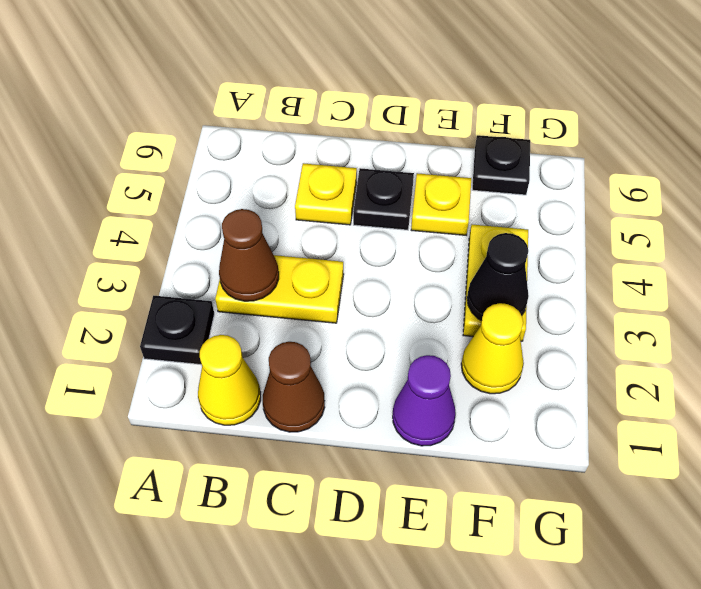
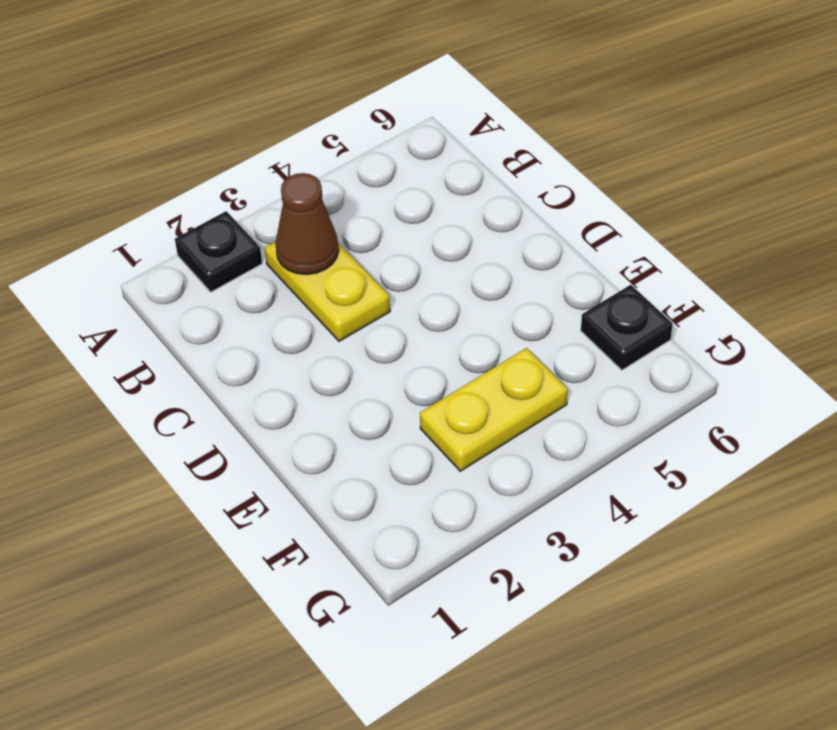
none -> yellow 1x1 cone [198,335,261,425]
none -> brown 1x1 cone [263,342,325,432]
none -> yellow 1x1 plate [295,163,357,225]

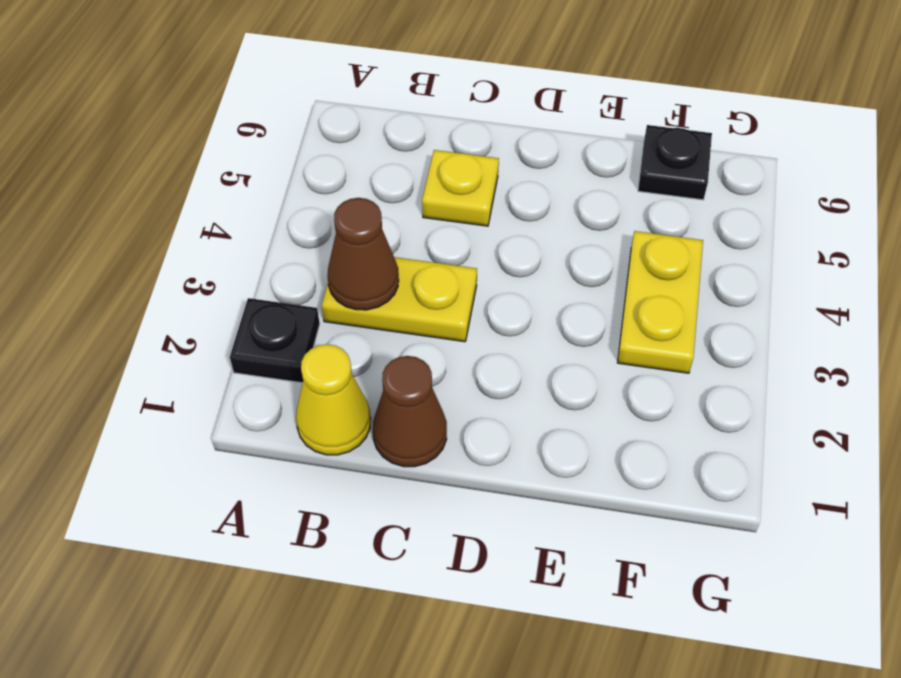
none -> black 1x1 plate [353,168,414,230]
none -> purple 1x1 cone [393,355,456,446]
none -> yellow 1x1 plate [411,173,471,235]

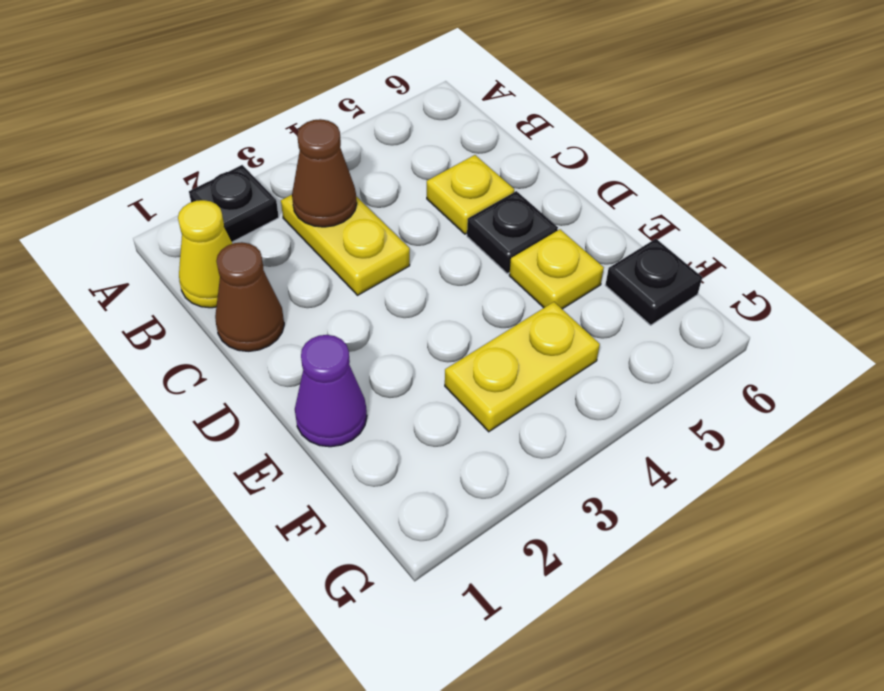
none -> yellow 1x1 cone [461,303,524,394]
none -> black 1x1 cone [467,233,529,321]

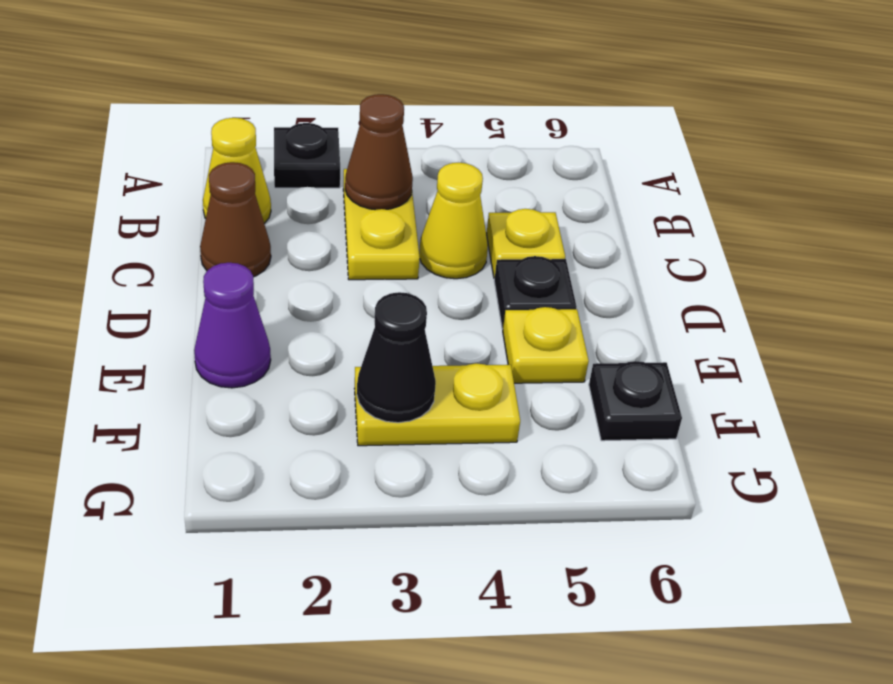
yellow 1x1 cone [419,163,488,279] -> yellow 1x1 cone moved to [461,303,524,394]

